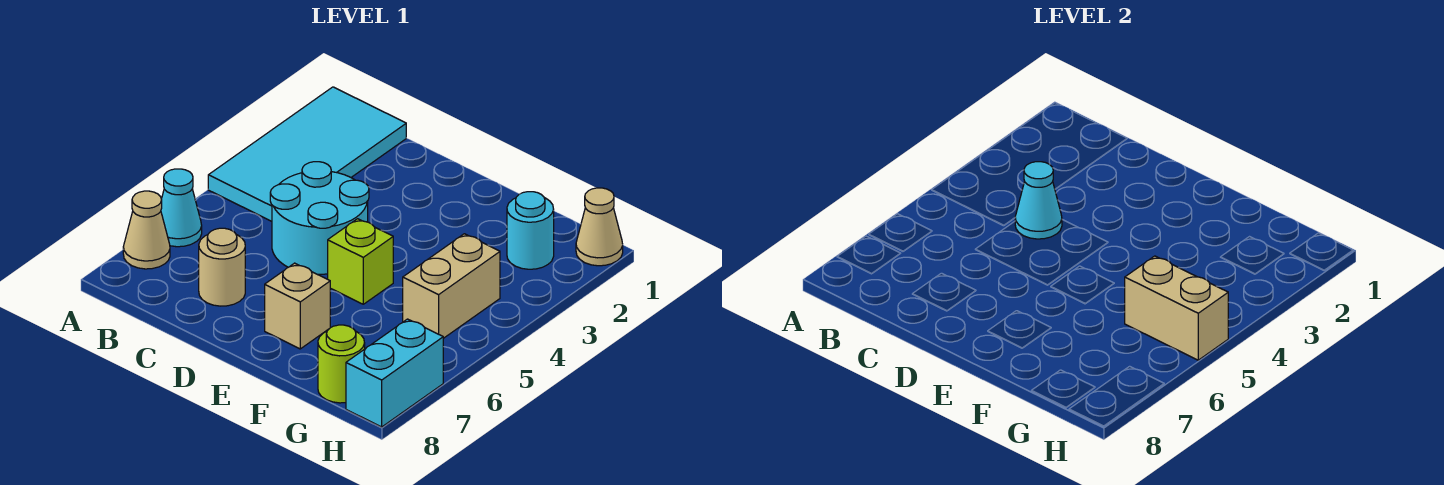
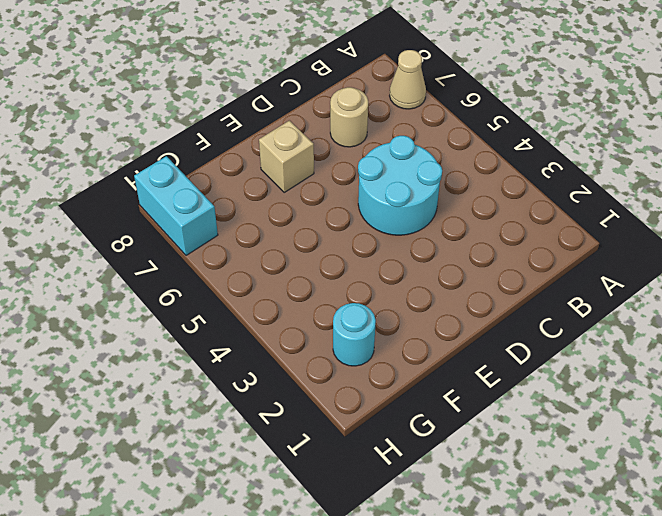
none -> cyan 2x4 tile [208,87,406,221]
none -> cyan 1x1 cone [161,169,202,247]
none -> lime 1x1 brick [328,219,393,304]

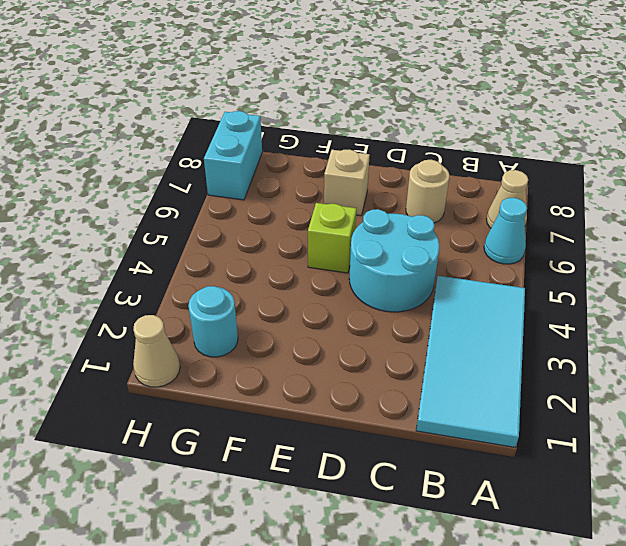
none -> tan 1x2 brick [403,234,500,338]
none -> lime 1x1 round brick [318,325,365,403]
none -> cyan 1x1 cone [1015,162,1062,239]

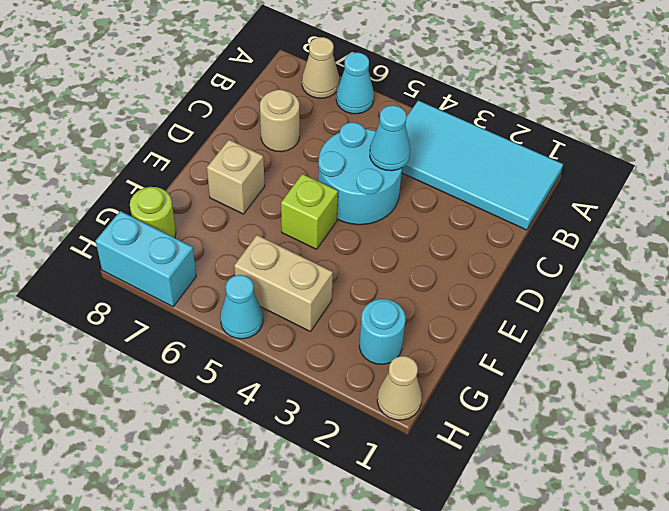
cyan 1x1 cone [220,275,263,339] -> none
none -> tan 1x2 brick [1125,256,1228,360]

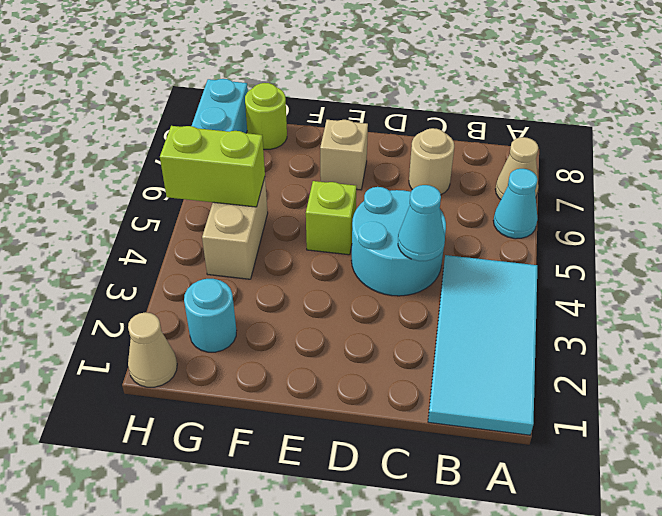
lime 1x2 brick [160,126,265,207] -> tan 1x2 brick [1125,256,1228,360]

